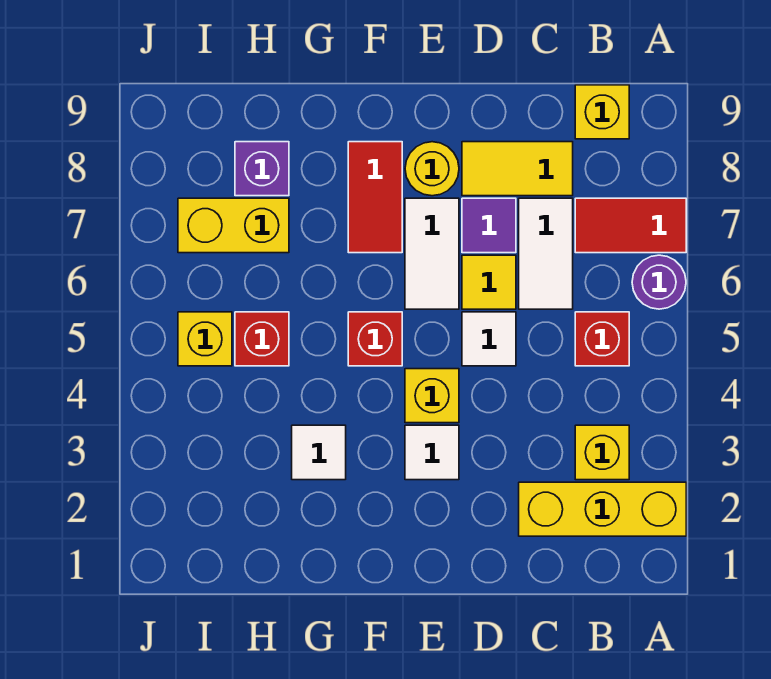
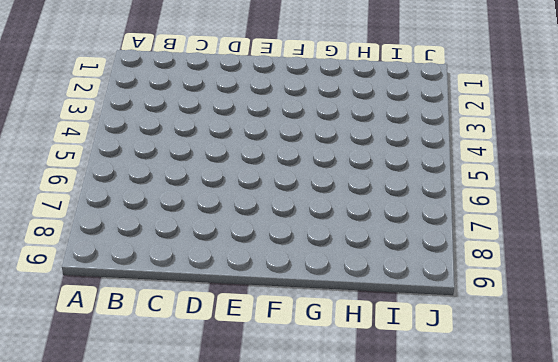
none -> yellow 1x3 brick [519,482,686,536]
none -> purple 1x1 round brick [632,255,686,309]
none -> red 1x2 tile [575,198,686,253]

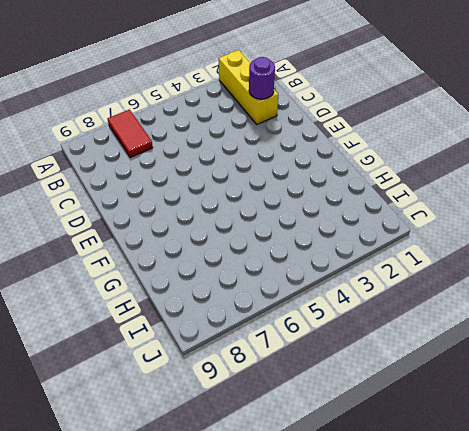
purple 1x1 round brick [249,57,275,99] -> purple 1x1 round brick moved to [632,255,686,309]
none -> yellow 1x1 brick [575,425,629,480]
none -> red 1x1 brick [575,312,629,366]
none -> yellow 1x1 brick [575,85,629,139]

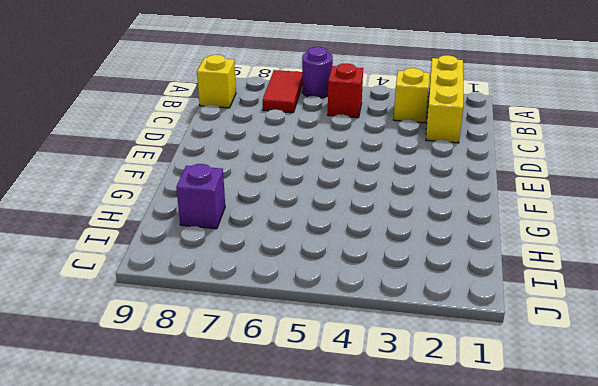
none -> white 1x2 tile [519,198,573,309]
none -> yellow 1x2 tile [462,142,573,196]
none -> white 1x1 tile [462,312,516,366]

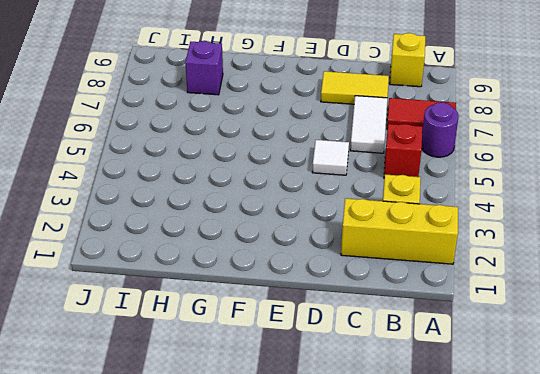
none -> yellow 1x1 tile [462,255,516,309]
none -> purple 1x1 tile [462,198,516,253]
none -> white 1x1 tile [405,425,459,480]

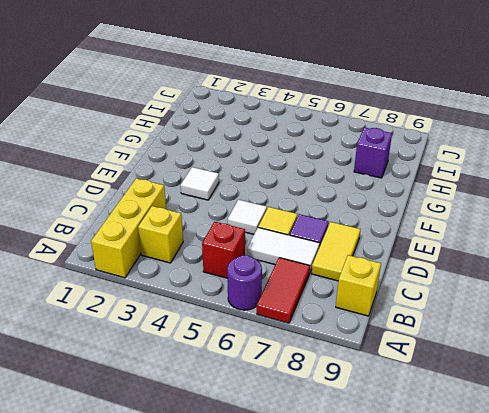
none -> yellow 1x1 brick [405,369,459,423]
none -> white 1x2 tile [405,198,459,309]
none -> yellow 1x1 round brick [405,142,459,196]

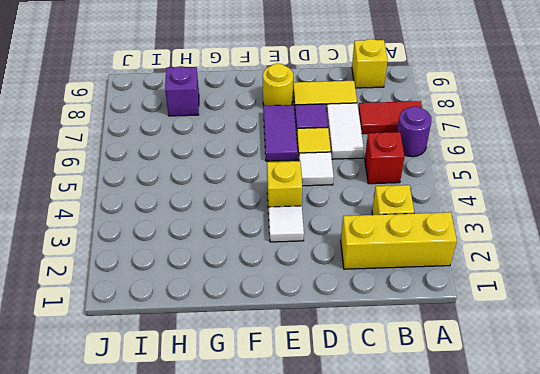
purple 1x2 tile [263,105,298,161] -> white 1x2 tile [405,198,459,309]
none -> red 1x1 brick [348,312,402,366]
none -> red 1x2 tile [348,142,402,253]
none -> white 1x1 tile [292,425,346,480]

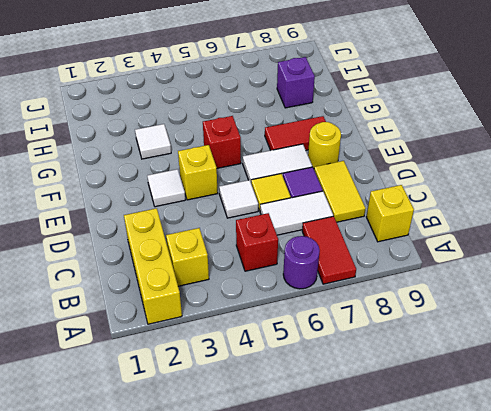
none -> red 1x1 brick [235,312,289,366]
none -> yellow 1x2 brick [178,198,289,253]
none -> yellow 1x1 brick [178,312,232,366]

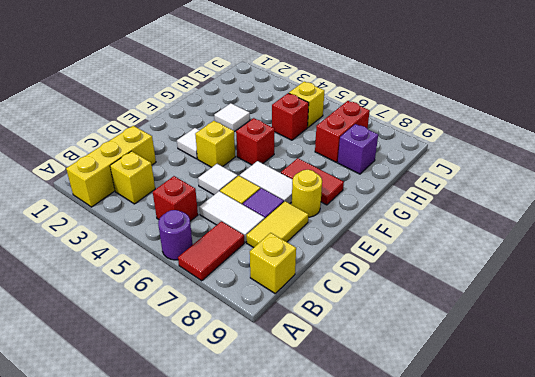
red 1x2 brick [315,101,370,162] -> yellow 1x2 brick [178,198,289,253]

